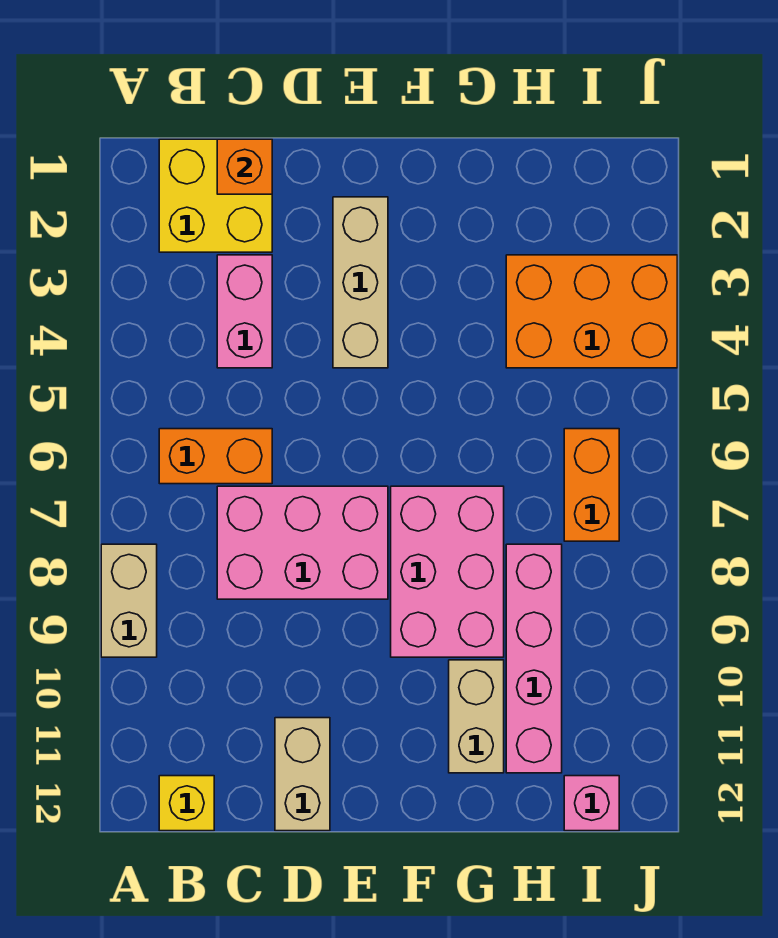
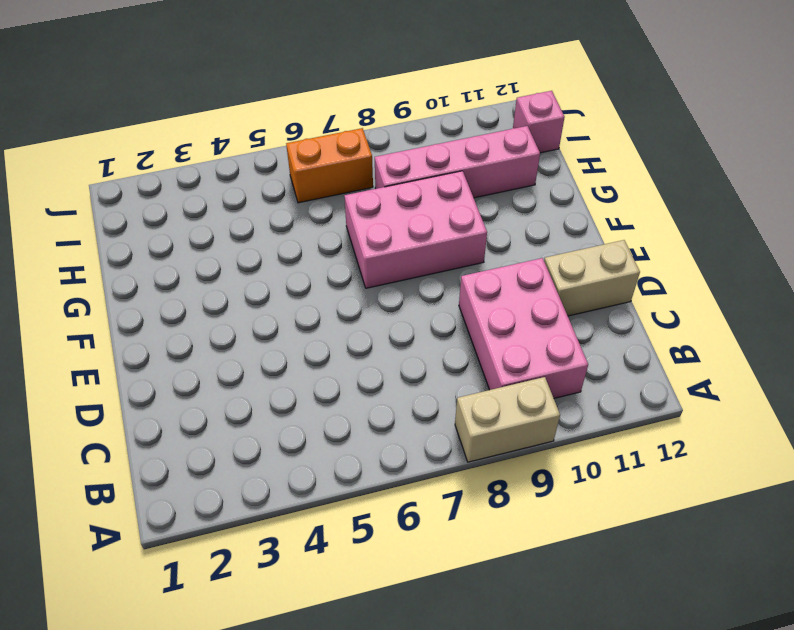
pink 2x3 brick [459,258,588,398] -> pink 2x3 brick moved to [217,486,388,599]
none -> yellow 2x2 brick [159,139,272,252]
none -> orange 1x2 brick [159,429,272,484]
none -> yellow 1x1 brick [159,776,214,831]

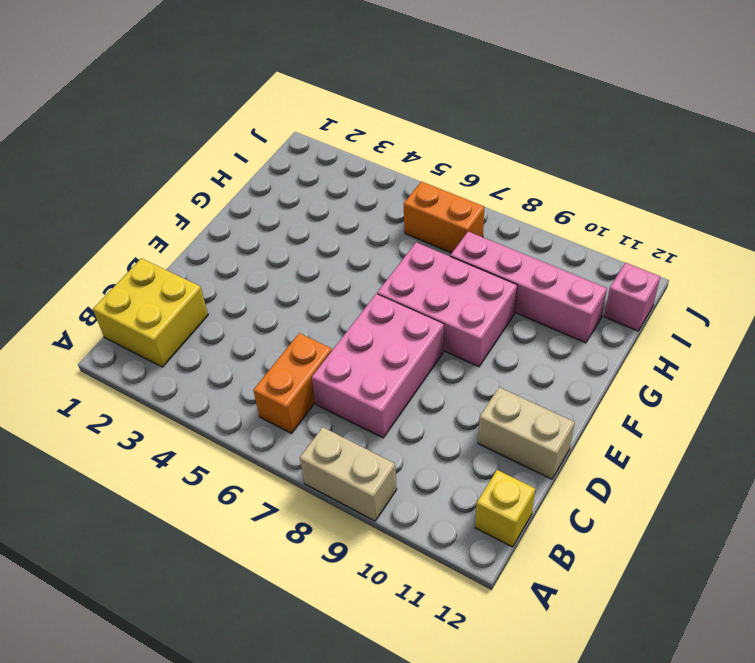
none -> pink 1x2 brick [217,255,272,368]
none -> tan 1x3 brick [333,197,388,368]
none -> tan 1x2 brick [449,660,504,773]

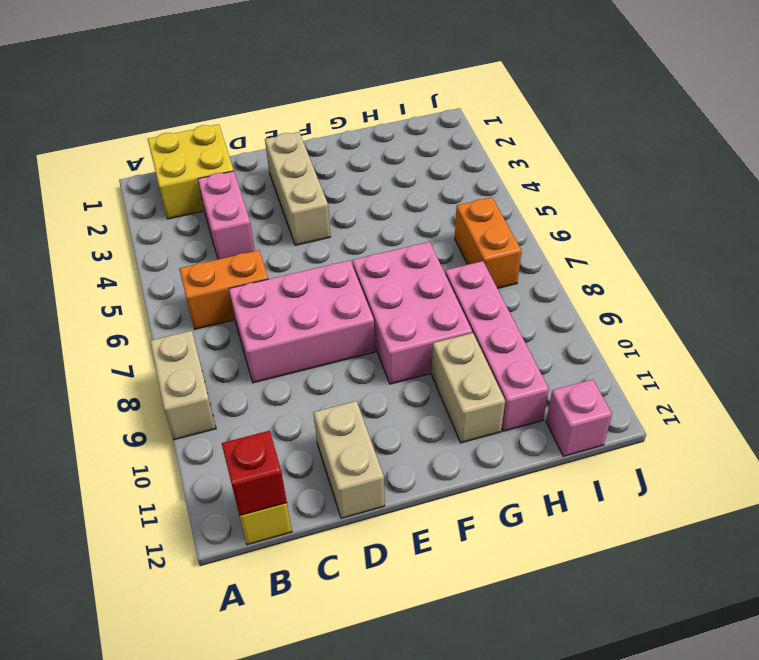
red 1x1 brick [222,431,287,516] -> none
none -> orange 2x3 brick [506,255,677,368]
none -> orange 1x1 brick [217,139,272,194]

